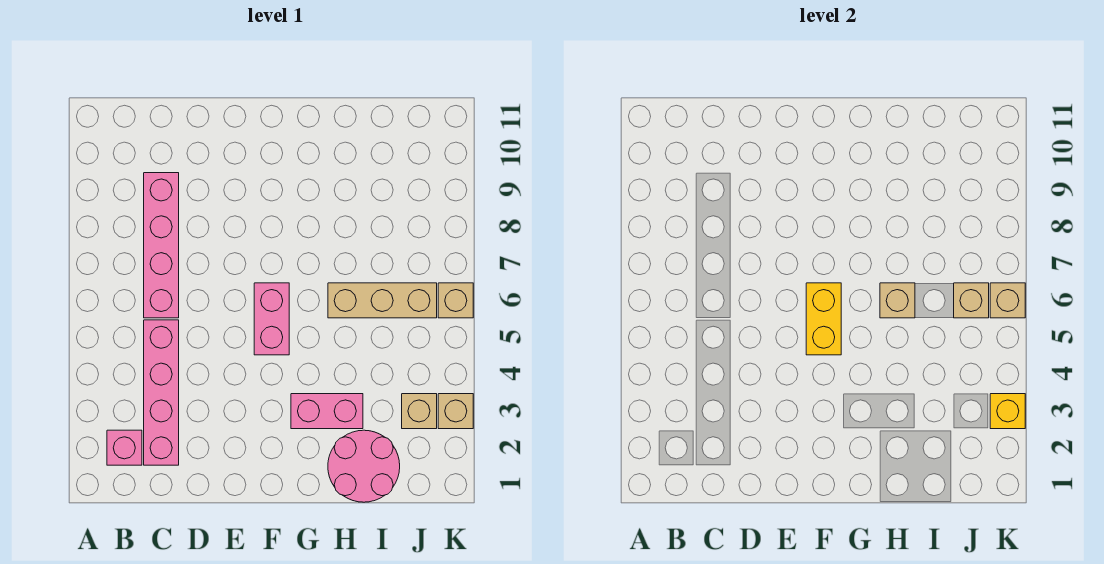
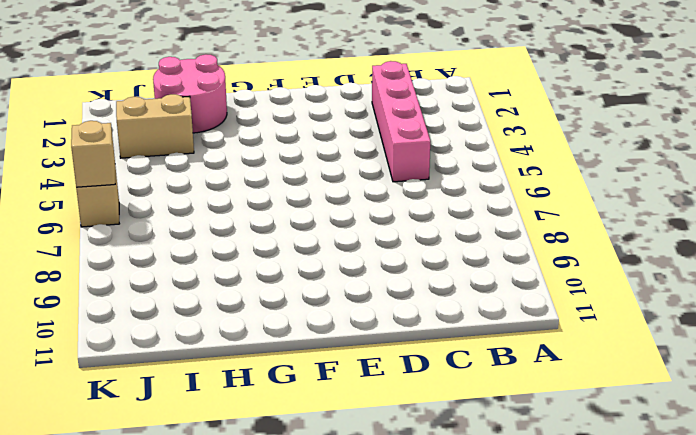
tan 1x2 brick [116,94,194,158] -> tan 1x1 brick [402,394,437,429]
none -> pink 1x1 brick [107,430,142,465]
none -> pink 1x4 brick [144,173,179,318]
none -> pink 1x2 brick [254,283,289,355]

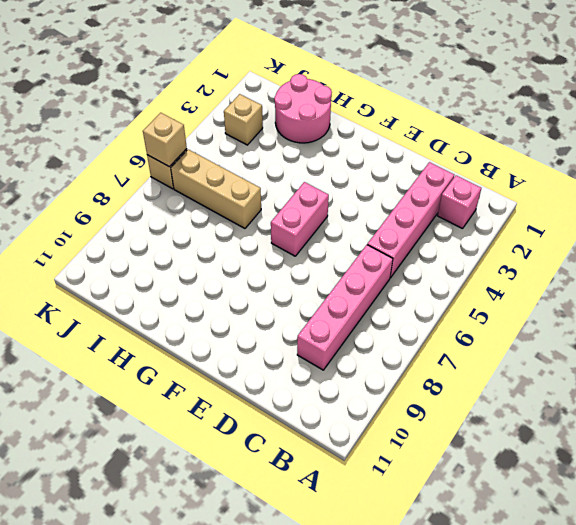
none -> pink 1x2 brick [291,394,363,429]
none -> tan 1x1 brick [438,394,473,429]
none -> yellow 1x2 brick [806,283,841,355]

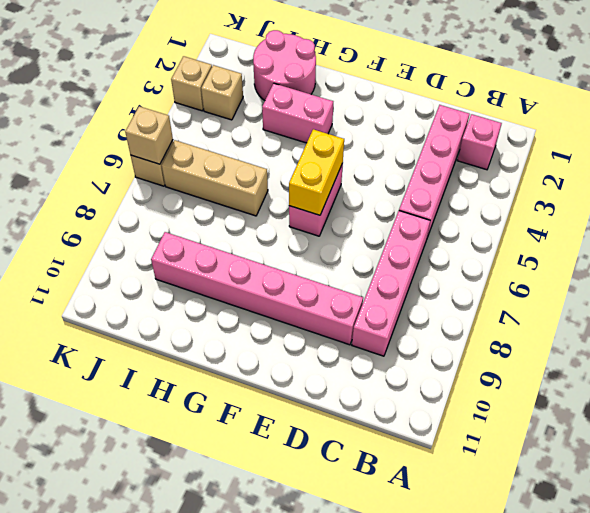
pink 1x6 brick [151,232,363,345] -> none
none -> tan 1x1 brick [880,283,915,318]
none -> tan 1x1 brick [954,283,989,318]
none -> yellow 1x1 brick [990,394,1025,429]

